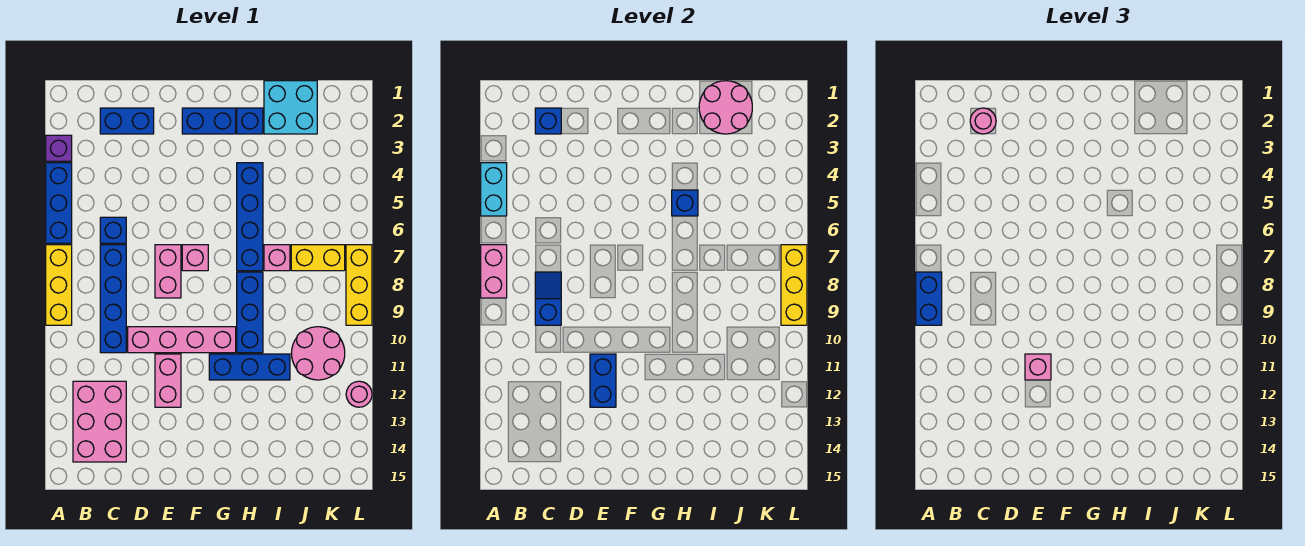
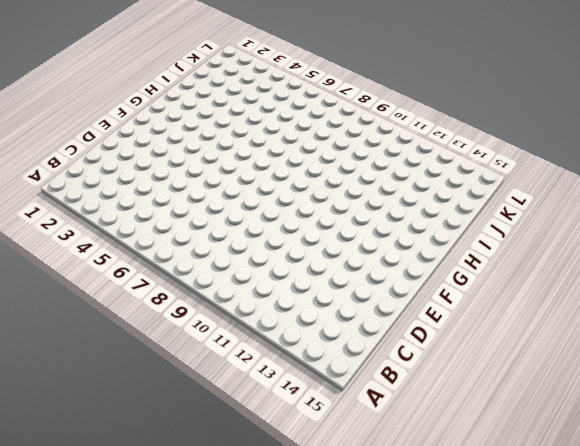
none -> purple 1x1 brick [46,135,72,161]
none -> blue 1x3 brick [46,163,72,243]
none -> yellow 1x3 brick [46,245,72,325]
none -> pink 2x3 brick [73,381,126,462]

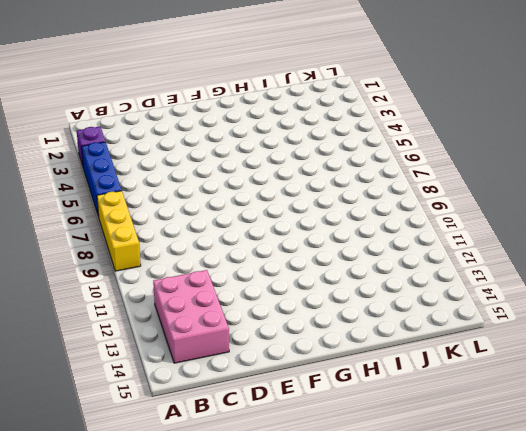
none -> blue 1x2 brick [100,108,154,134]
none -> blue 1x1 brick [100,217,126,243]
none -> blue 1x4 brick [100,245,126,353]
none -> pink 1x4 brick [128,327,236,353]

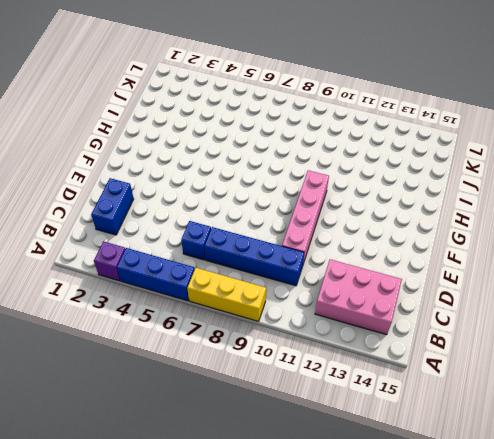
none -> pink 1x2 brick [155,245,181,298]
none -> pink 1x2 brick [155,354,181,407]
none -> blue 1x2 brick [182,108,236,134]
none -> pink 1x1 brick [182,245,208,271]

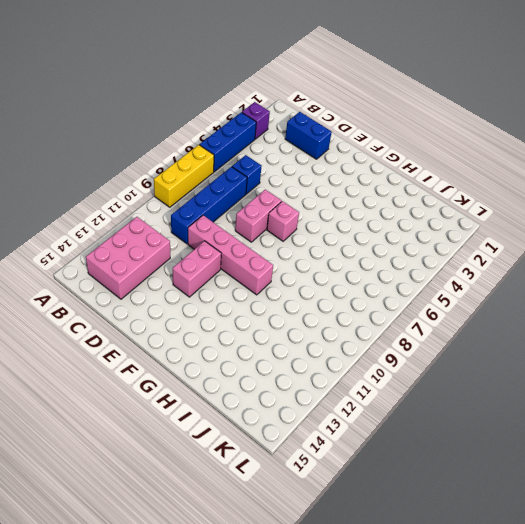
none -> blue 1x2 brick [182,108,236,134]
none -> blue 1x3 brick [209,354,290,380]
none -> blue 1x1 brick [237,108,263,134]
none -> blue 1x4 brick [237,163,263,271]

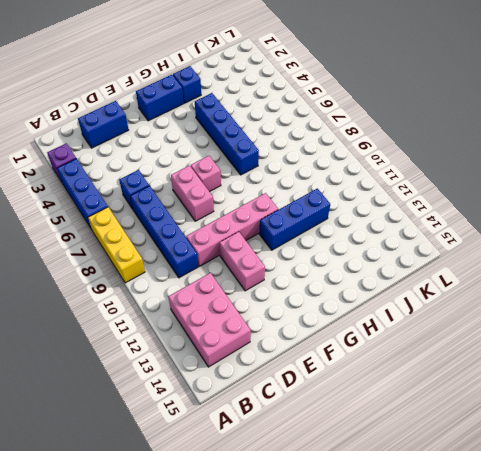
none -> blue 1x3 brick [237,272,263,353]
none -> cyan 2x2 brick [264,81,317,134]
none -> pink 1x1 brick [264,245,290,271]
none -> yellow 1x2 brick [291,245,345,271]

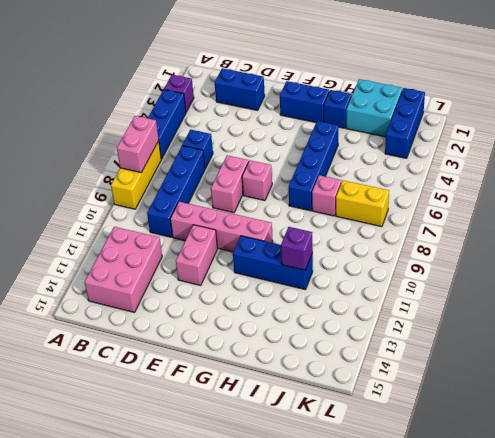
purple 1x1 brick [281,227,313,270] -> none
blue 1x3 brick [385,88,425,158] -> blue 1x3 brick moved to [237,272,263,353]
none -> pink 2x2 round brick [291,327,345,380]
none -> yellow 1x3 brick [346,245,372,325]
none -> pink 1x1 round brick [346,381,372,407]
none -> cyan 1x2 brick [481,163,507,216]

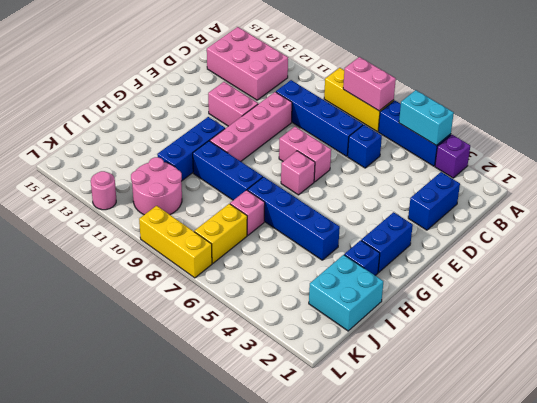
none -> blue 1x1 brick [535,108,561,134]
none -> blue 1x2 slope [535,272,561,325]
none -> blue 1x2 brick [590,354,616,407]
none -> blue 1x1 brick [672,190,698,216]

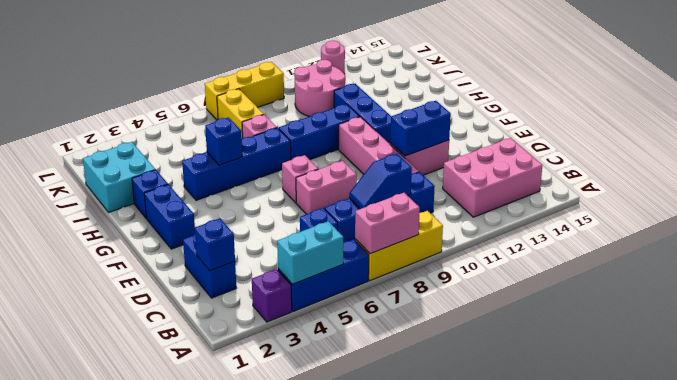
none -> pink 2x2 round brick [699,81,752,134]
none -> yellow 1x3 brick [781,245,807,325]
none -> blue 1x2 brick [916,272,942,325]
none -> pink 1x1 round brick [970,108,996,134]

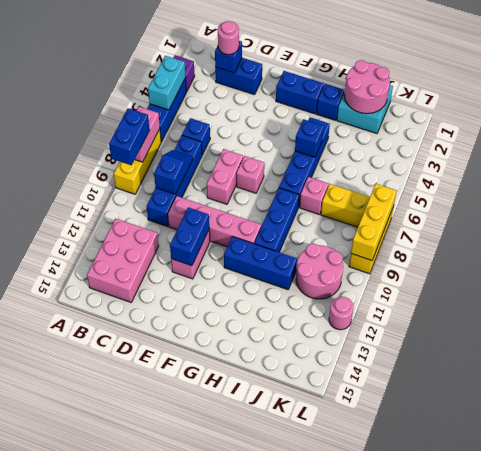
none -> pink 1x1 brick [1025,354,1051,380]

